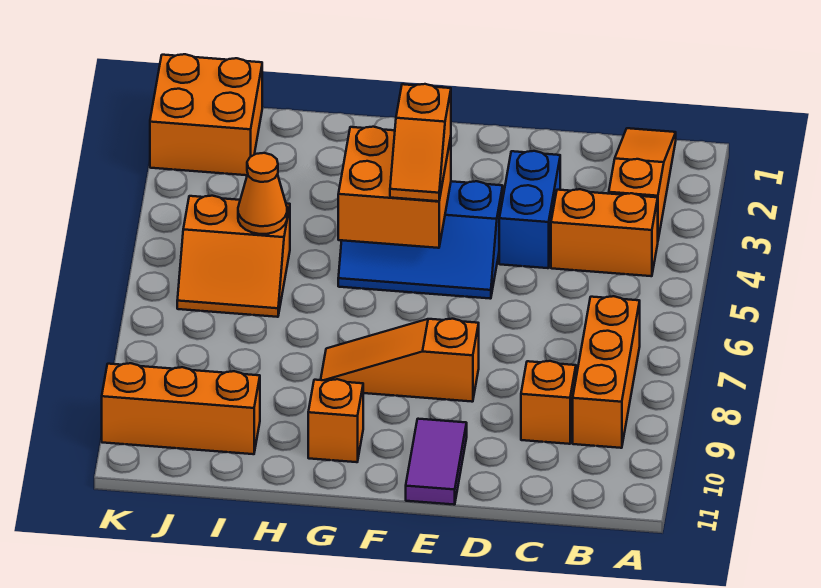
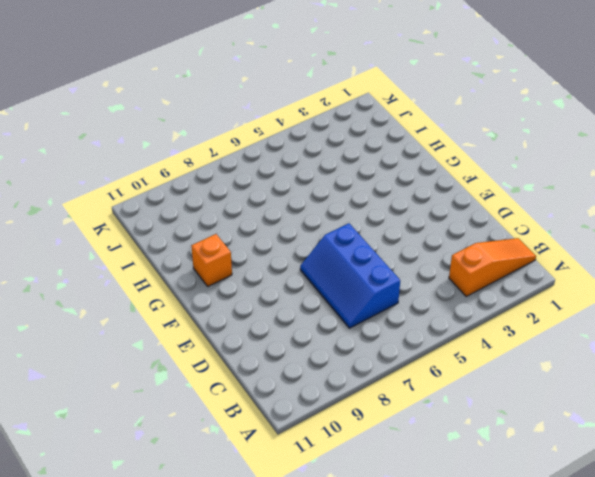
blue 2x3 slope [300,223,400,328] -> blue 2x3 slope moved to [338,181,503,299]
none -> orange 1x2 brick [551,189,658,276]
none -> orange 1x3 brick [573,296,640,448]
none -> orange 1x1 brick [521,361,576,444]

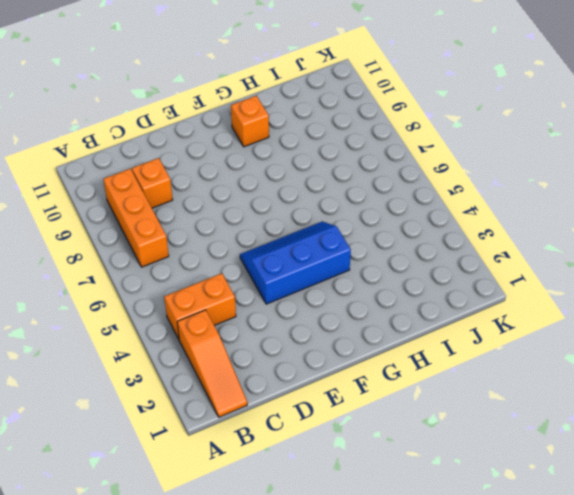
none -> blue 1x2 brick [499,151,560,268]
none -> orange 1x3 slope [321,319,479,402]
none -> purple 1x2 tile [406,419,467,505]

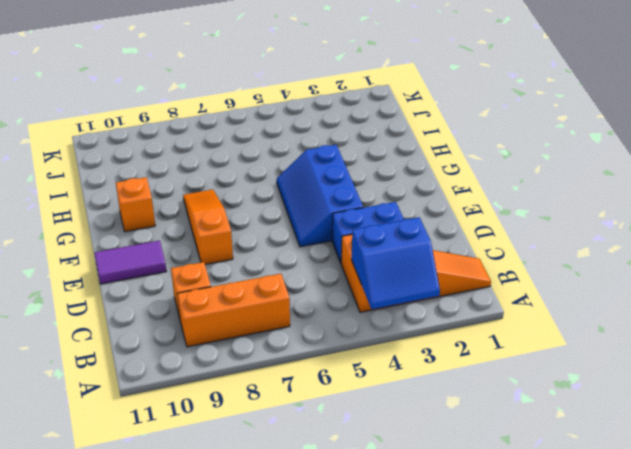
blue 2x2 slope [352,217,440,309] -> none
none -> orange 2x2 slope [177,196,290,317]
none -> orange 1x3 brick [102,363,260,454]
none -> orange 2x2 brick [150,54,262,175]

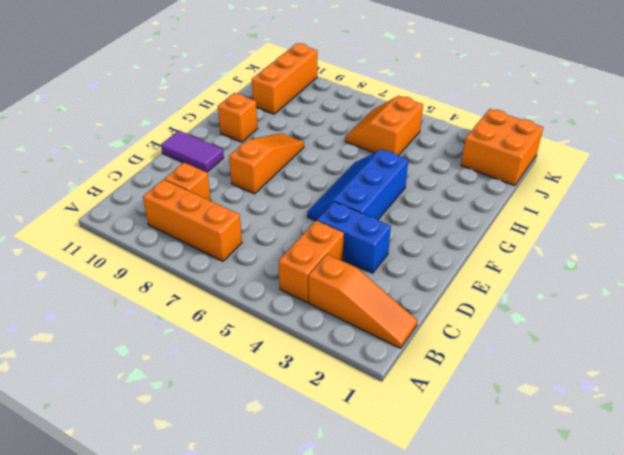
none -> orange 2x2 brick [338,127,451,248]
none -> orange 1x1 cone [238,153,287,234]
none -> orange 1x2 slope [390,84,451,201]

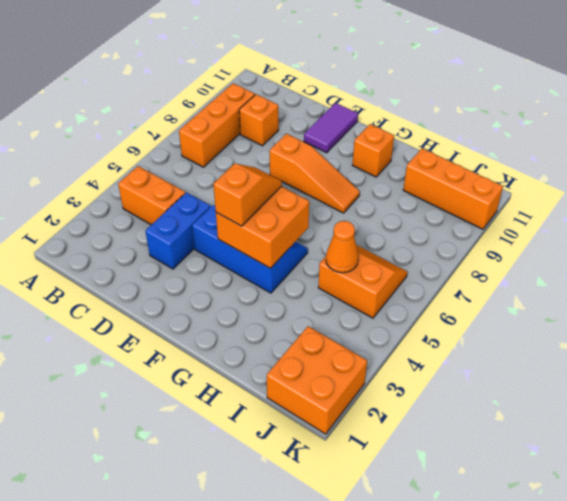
none -> orange 1x3 slope [609,128,676,239]

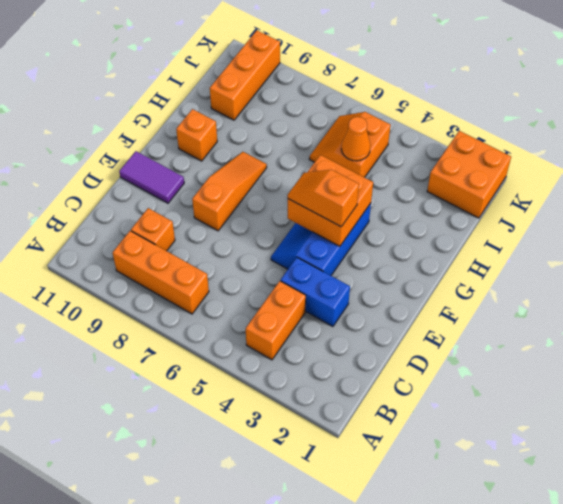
none -> orange 1x3 slope [609,128,676,239]

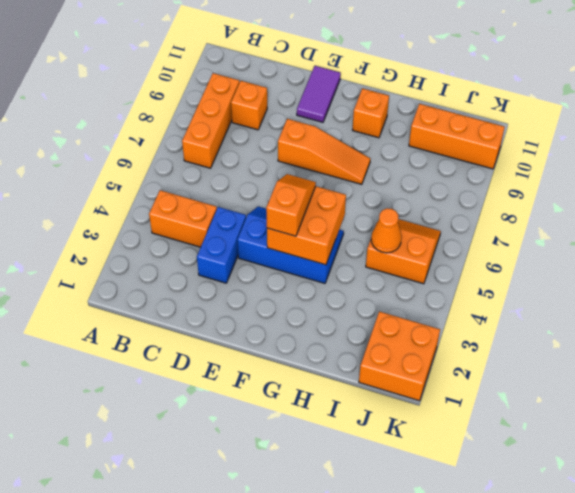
none -> orange 1x3 slope [609,128,676,239]

